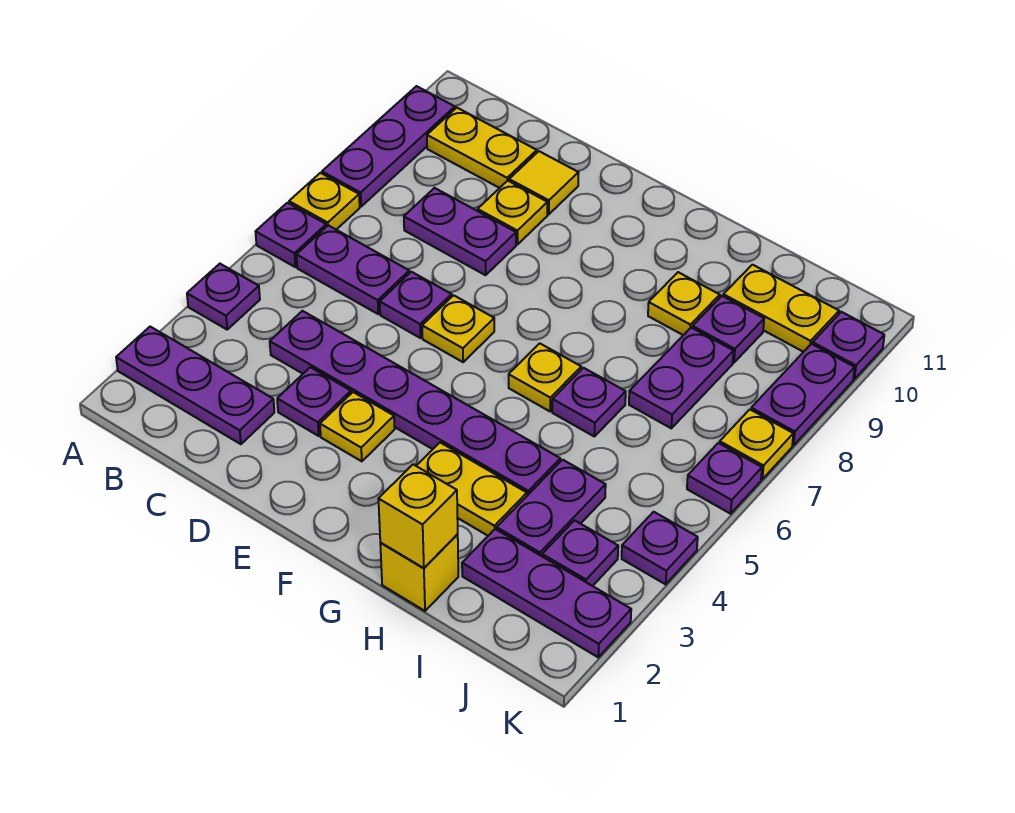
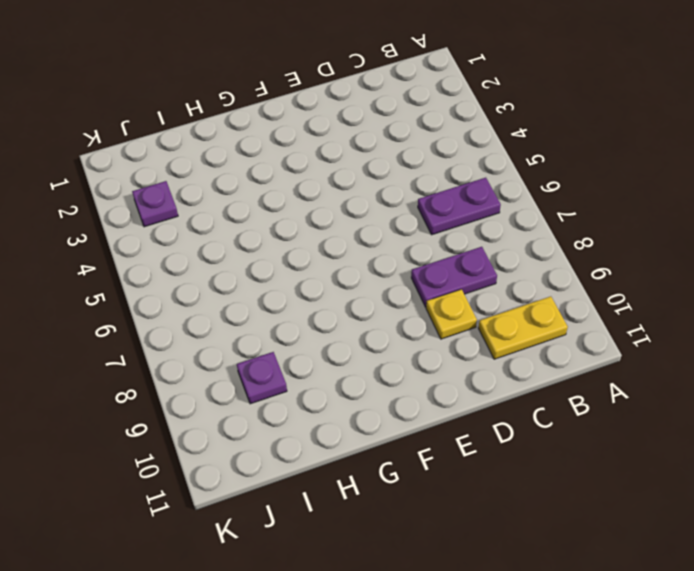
none -> purple 1x3 plate [116,327,274,444]
none -> purple 1x1 plate [187,264,260,329]
none -> purple 1x1 plate [256,203,326,267]
none -> yellow 1x1 plate [289,173,360,230]

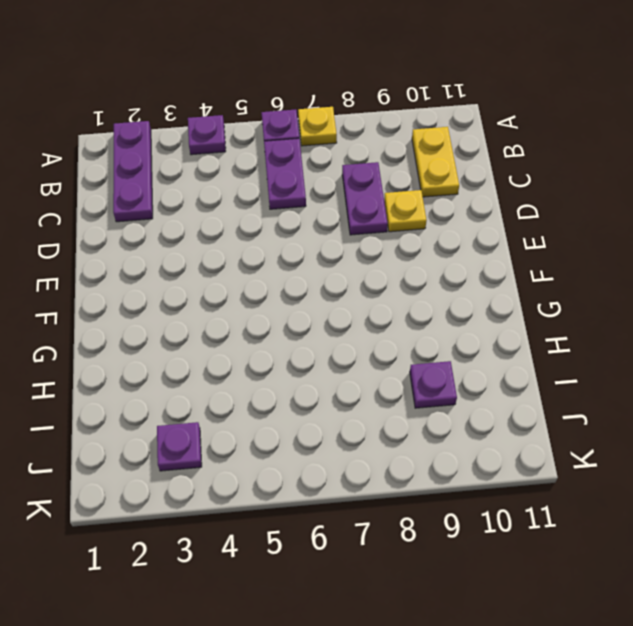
none -> purple 1x3 plate [322,86,455,206]
none -> purple 1x6 plate [270,311,560,496]
none -> purple 1x1 plate [277,367,351,436]
none -> purple 1x1 plate [380,272,452,338]

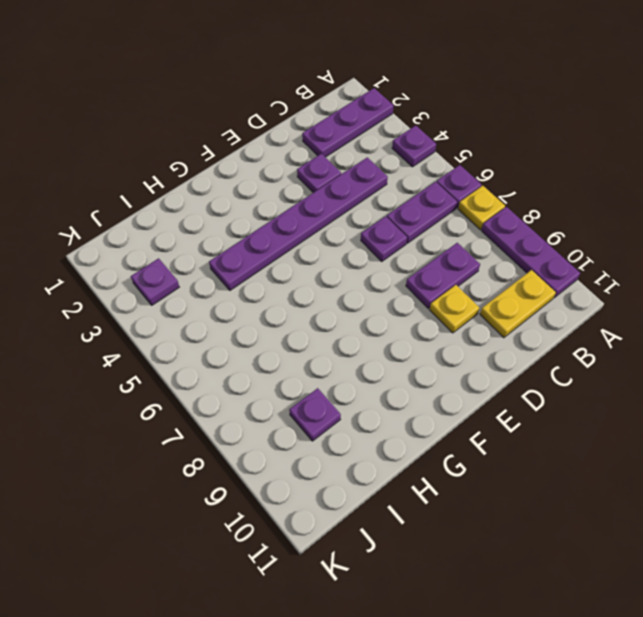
none -> yellow 1x1 tile [509,151,579,214]
none -> yellow 1x1 plate [320,392,395,461]
none -> yellow 1x1 plate [422,295,494,362]
none -> yellow 1x2 plate [416,443,527,536]

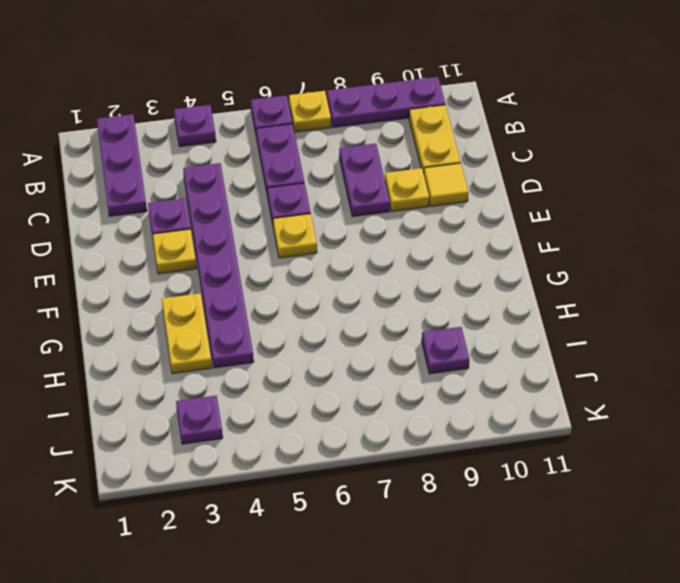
none -> yellow 1x1 plate [509,343,581,411]
none -> yellow 1x1 brick [380,534,458,611]
none -> purple 1x1 plate [552,368,626,437]
none -> yellow 1x1 plate [648,272,720,335]

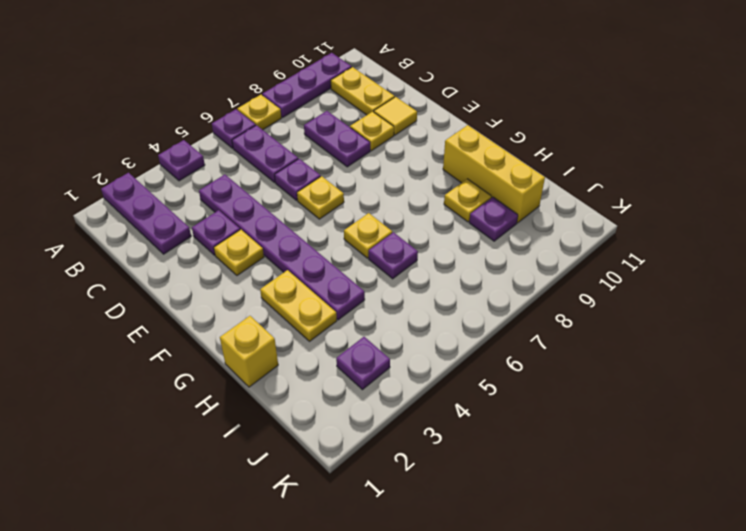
yellow 1x3 brick [443,125,545,223] -> yellow 1x2 plate [723,265,839,352]
none -> purple 1x3 plate [462,529,631,657]
none -> purple 1x2 plate [497,460,606,556]
none -> purple 1x2 plate [629,328,733,428]
none -> purple 1x1 plate [622,512,698,584]

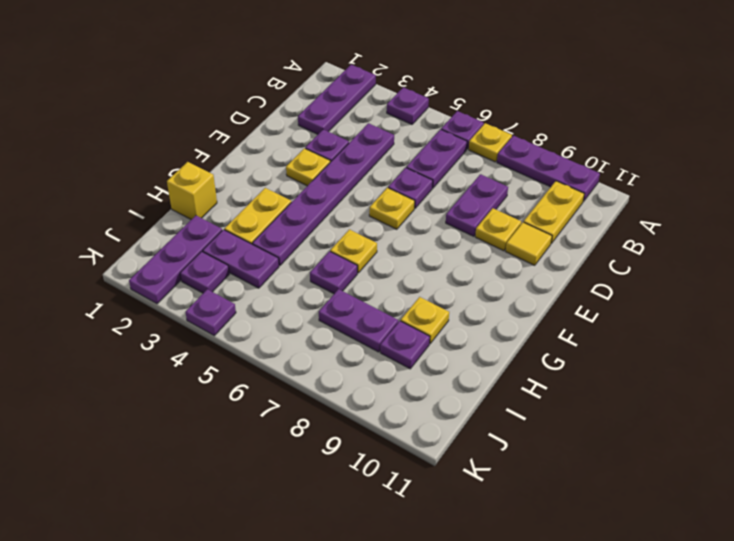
none -> yellow 1x2 plate [723,265,839,352]
none -> purple 1x1 plate [687,443,762,514]
none -> yellow 1x1 plate [720,410,793,479]
none -> purple 1x2 plate [751,344,855,445]

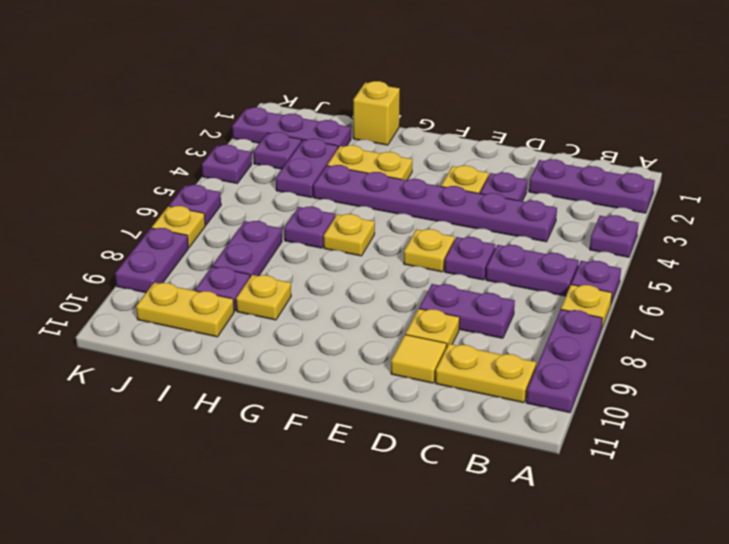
none -> purple 1x1 plate [813,312,884,379]
none -> yellow 1x1 brick [379,465,458,568]

